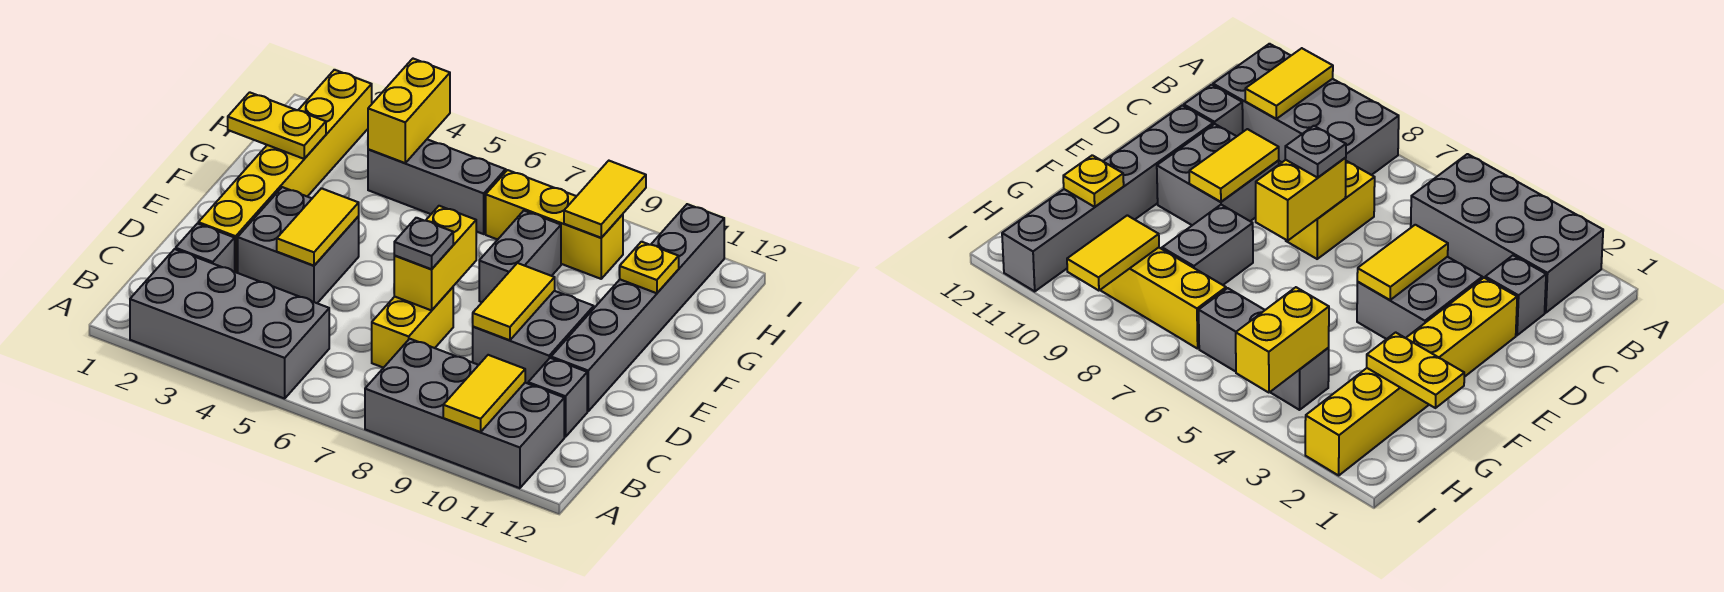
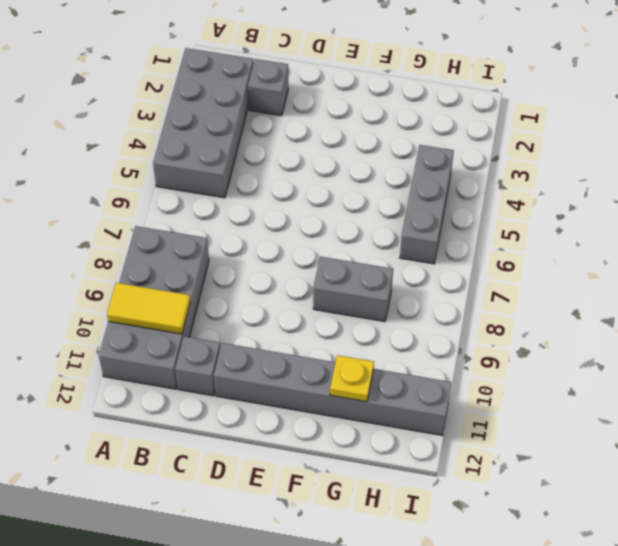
none -> yellow 1x2 brick [372,287,453,368]
none -> yellow 1x6 brick [198,70,372,273]
none -> grey 2x2 brick [238,187,359,303]

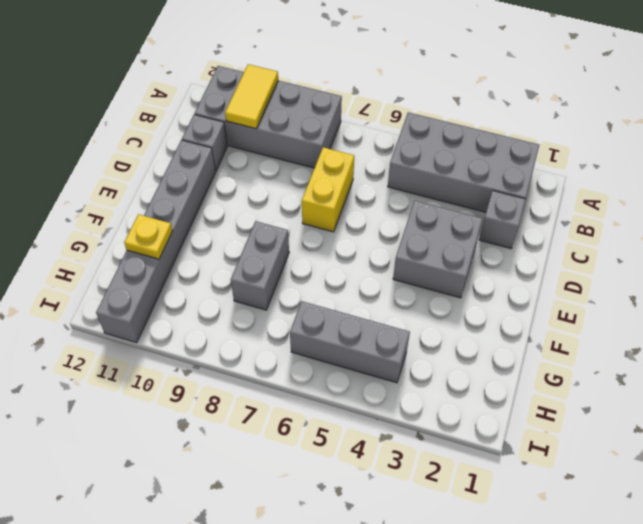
none -> yellow 1x6 brick [198,70,372,273]
none -> grey 2x2 brick [473,291,594,383]
none -> yellow 1x3 brick [486,170,623,279]

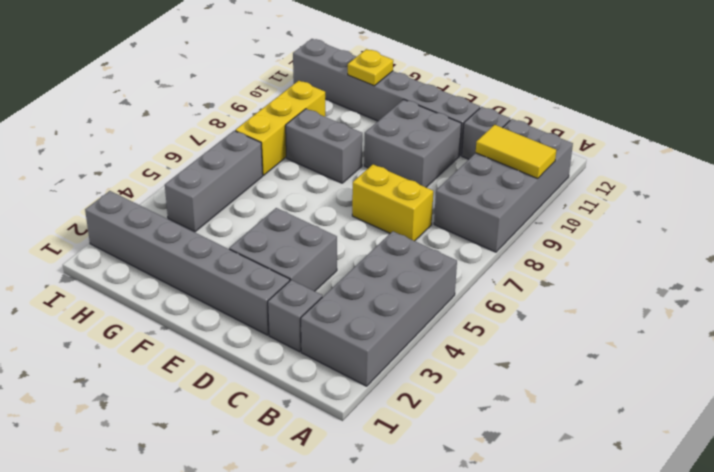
grey 1x6 brick [85,191,290,335] -> yellow 1x6 brick [198,70,372,273]
none -> yellow 1x2 tile [277,188,359,266]
none -> yellow 1x2 brick [394,206,476,310]
none -> yellow 1x2 tile [472,263,555,340]

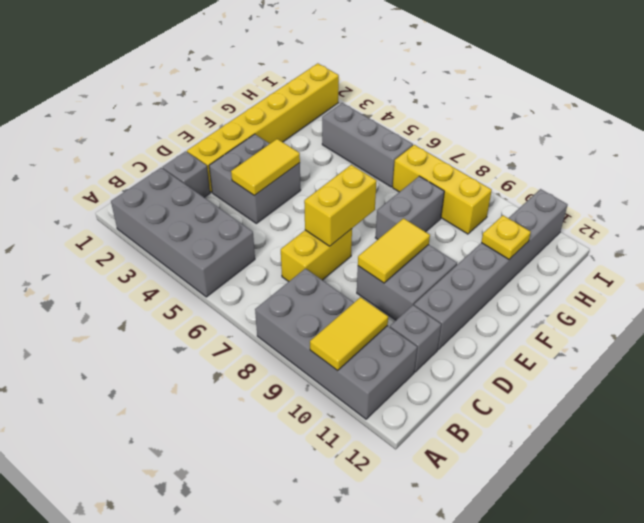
none -> yellow 1x2 plate [228,92,326,159]
none -> yellow 1x2 brick [368,59,450,163]
none -> yellow 1x2 tile [564,161,646,238]

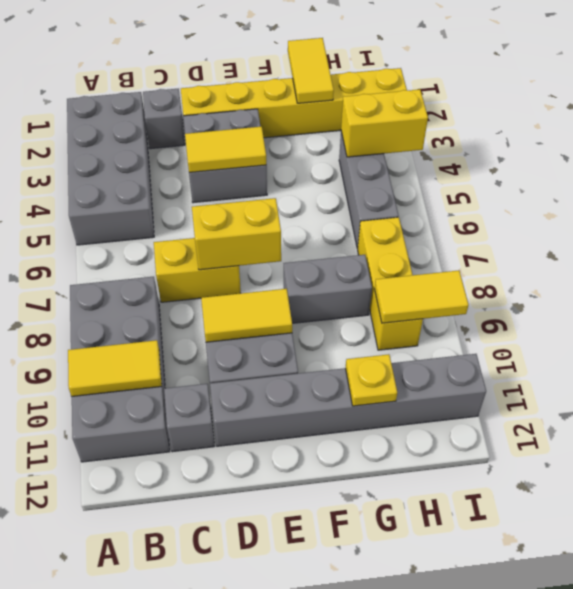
yellow 1x2 tile [288,38,334,103] -> yellow 1x2 plate [228,92,326,159]
none -> grey 1x1 plate [394,218,453,269]

